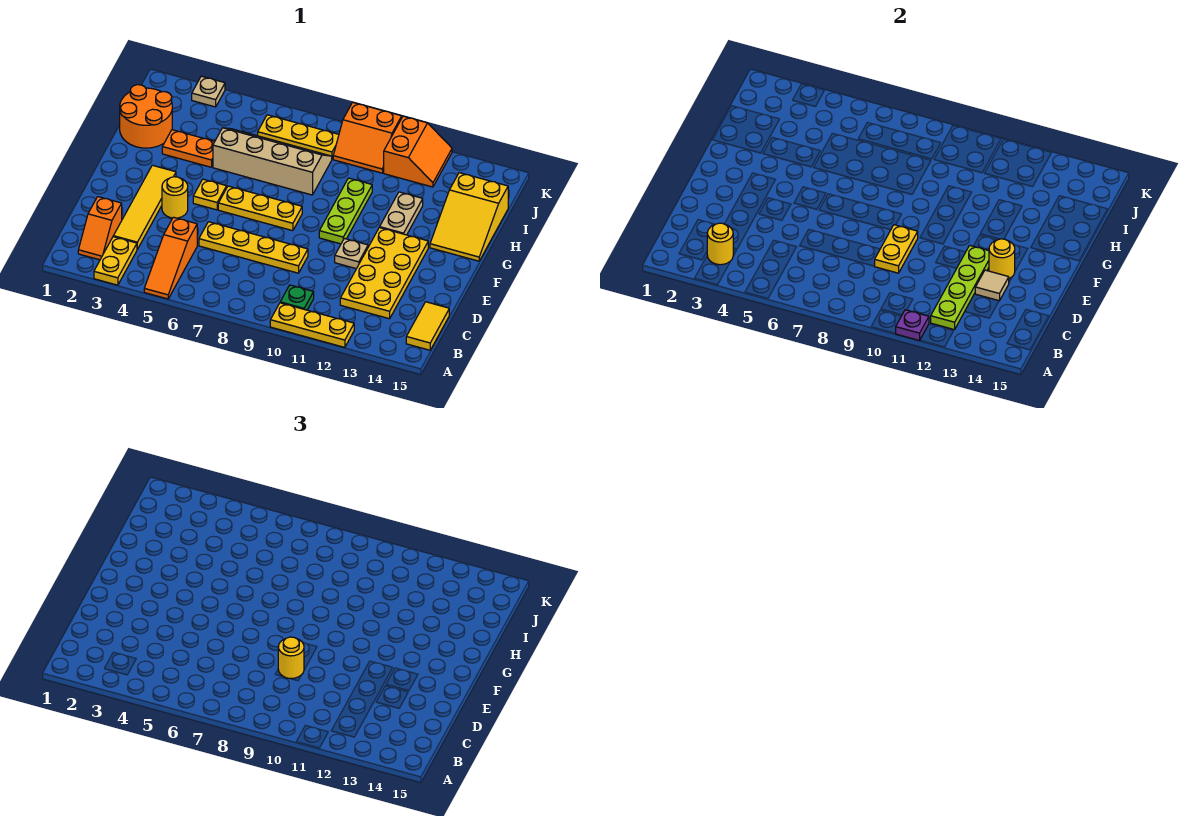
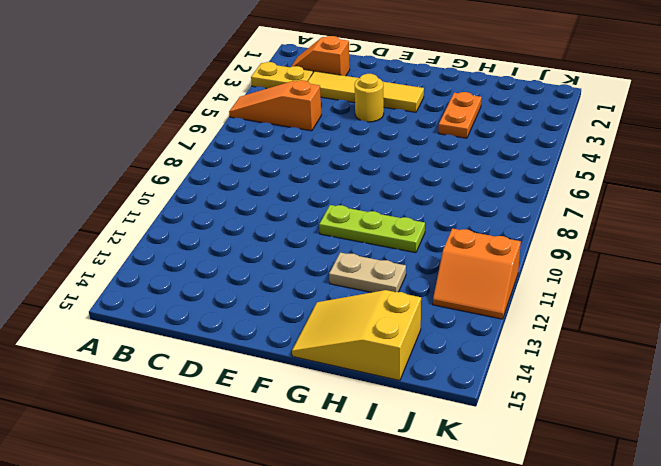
none -> yellow 1x3 plate [270,303,354,347]
none -> green 1x1 plate [280,285,314,310]
none -> yellow 1x2 tile [406,302,449,350]
none -> yellow 2x4 plate [340,227,428,319]

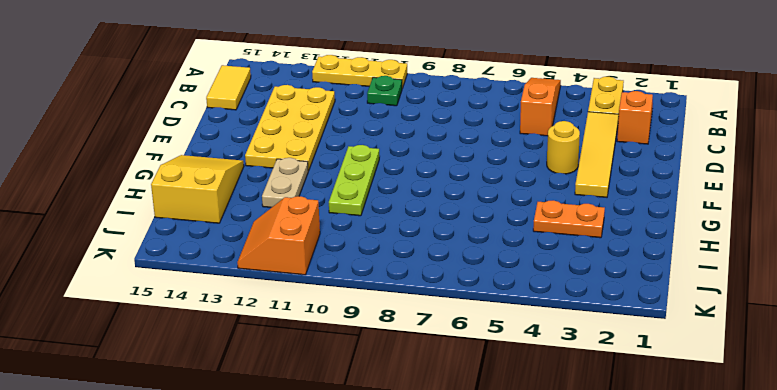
none -> yellow 1x4 plate [199,222,308,273]
none -> tan 1x1 plate [335,238,368,269]
none -> yellow 1x1 plate [193,179,227,210]
none -> yellow 1x3 plate [218,186,302,231]

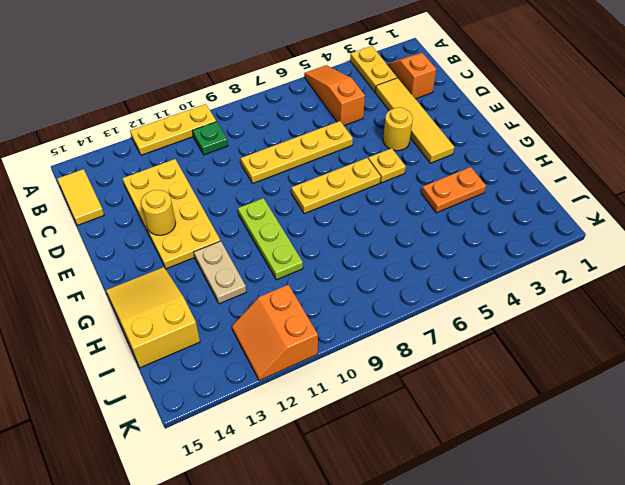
none -> tan 1x1 plate [335,238,368,269]
none -> orange 2x2 round brick [120,85,172,148]
none -> tan 2x4 slope [213,128,332,195]
none -> yellow 1x3 plate [258,115,339,159]

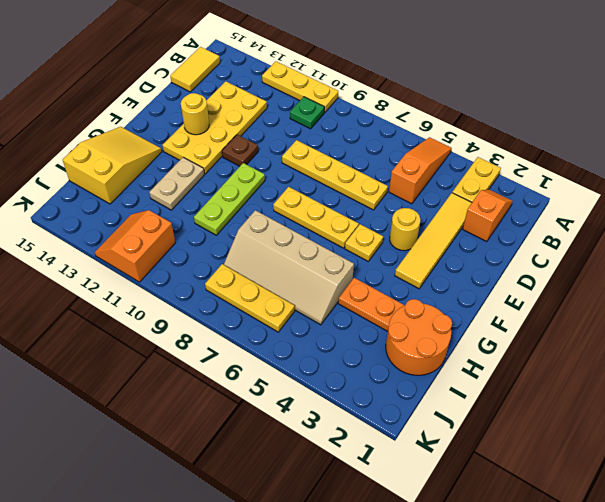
brown 1x1 plate [222,135,258,166] -> tan 1x1 plate [335,238,368,269]
none -> orange 2x2 slope [333,102,402,173]
none -> tan 1x1 plate [192,76,225,107]
none -> purple 1x1 plate [895,310,929,341]
none -> yellow 1x1 round brick [707,223,733,265]

